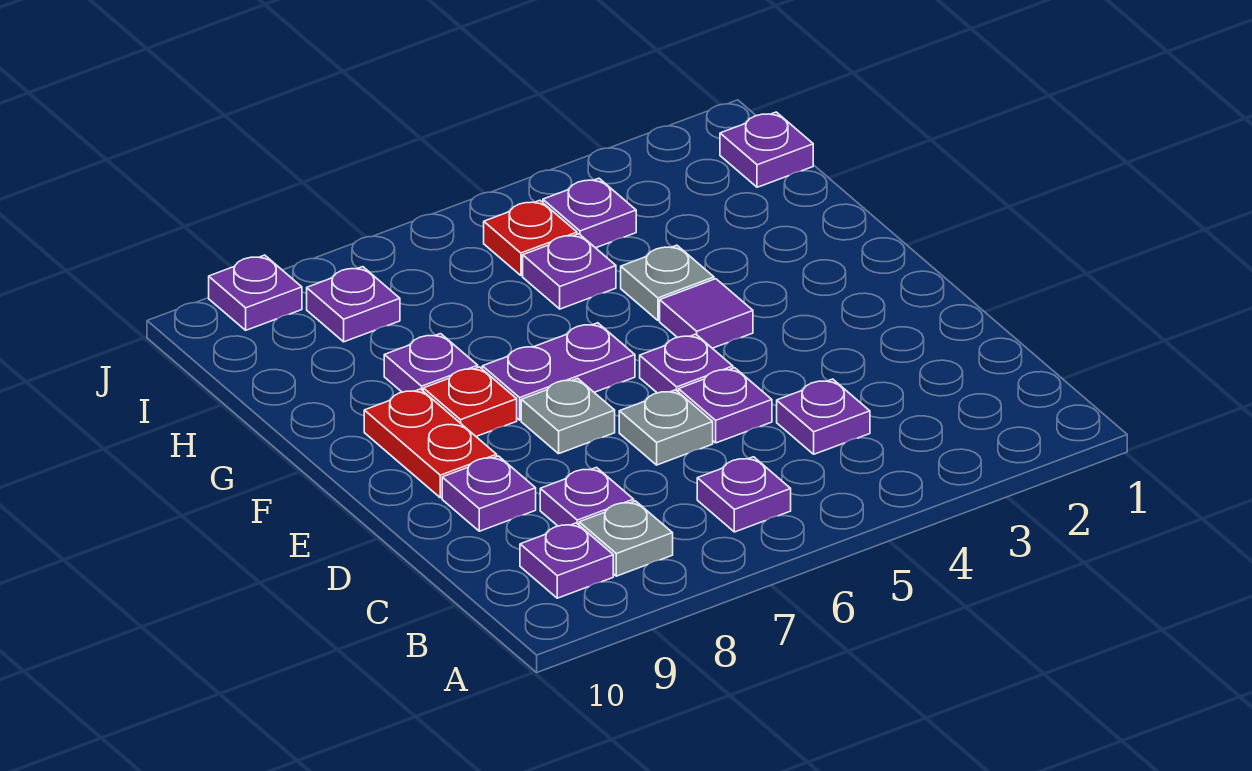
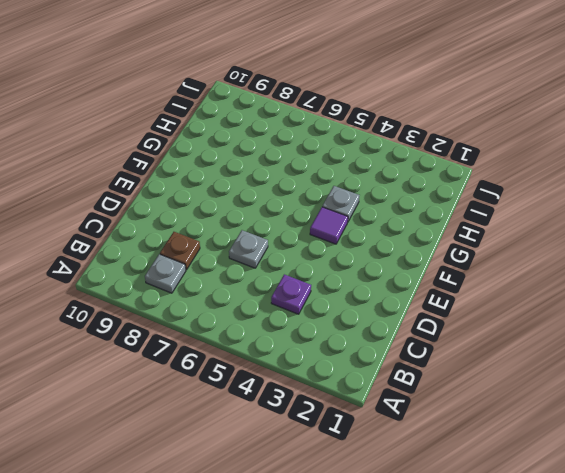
brown 1x1 plate [160,232,200,270] -> purple 1x1 plate [540,467,634,526]
none -> purple 1x1 plate [697,457,791,532]
none -> purple 1x1 plate [520,523,613,598]
none -> purple 1x1 plate [679,368,772,443]

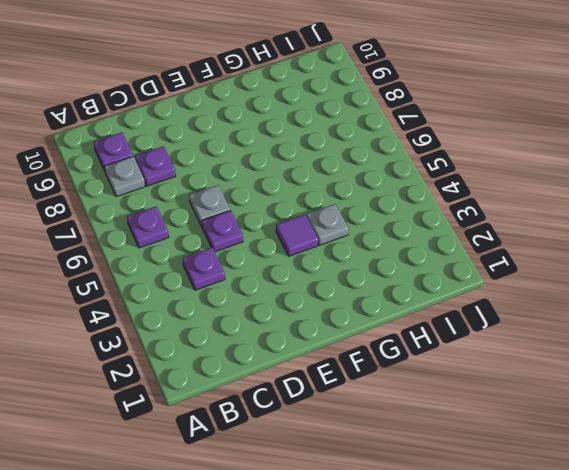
none -> purple 1x1 plate [442,456,536,531]
none -> purple 1x1 plate [640,334,733,393]
none -> grey 1x1 plate [521,378,615,454]

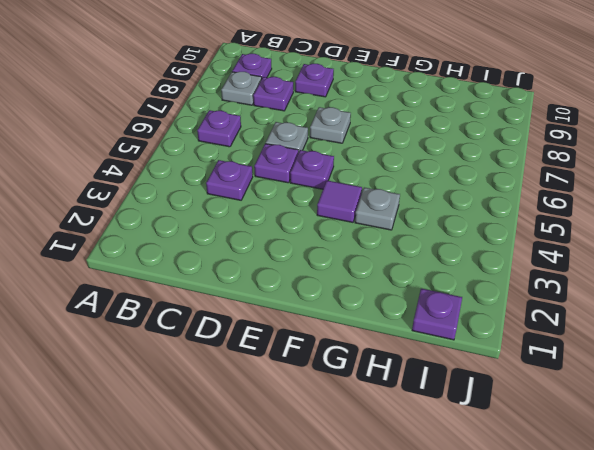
none -> red 1x2 plate [364,389,497,498]
none -> purple 1x2 plate [482,323,635,420]
none -> red 1x1 plate [423,367,517,436]

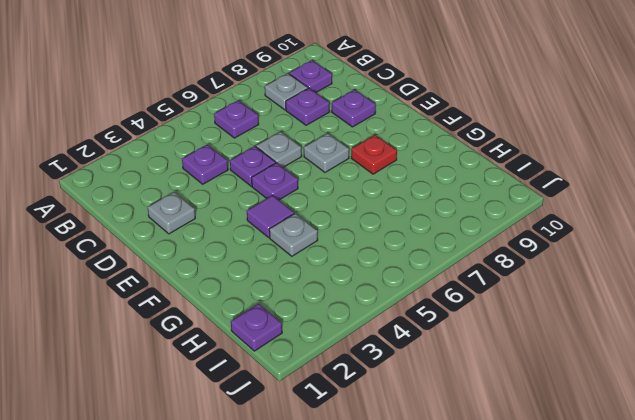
grey 1x1 plate [148,192,195,234] -> none
none -> red 1x2 plate [364,389,497,498]
none -> purple 1x2 plate [482,323,635,420]
none -> purple 1x1 plate [384,334,478,392]

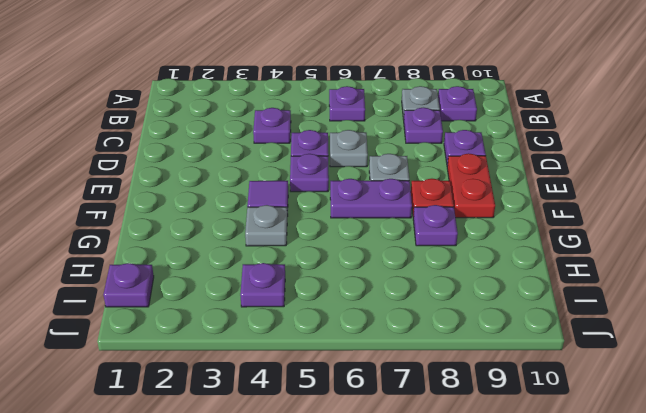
none -> purple 1x1 plate [523,234,616,309]
none -> red 1x1 plate [484,200,577,276]
none -> purple 1x1 plate [307,267,400,342]

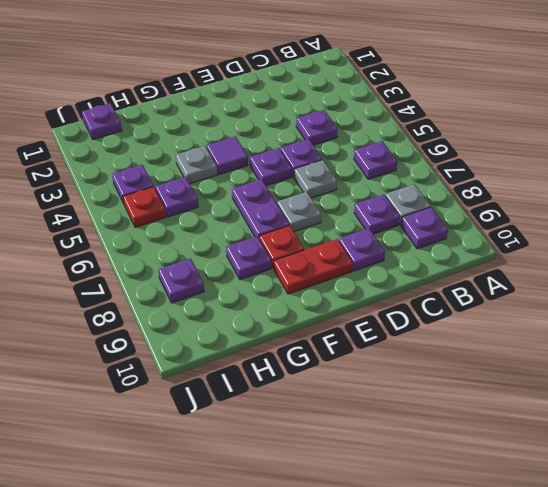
none -> purple 1x1 plate [209,255,302,330]

